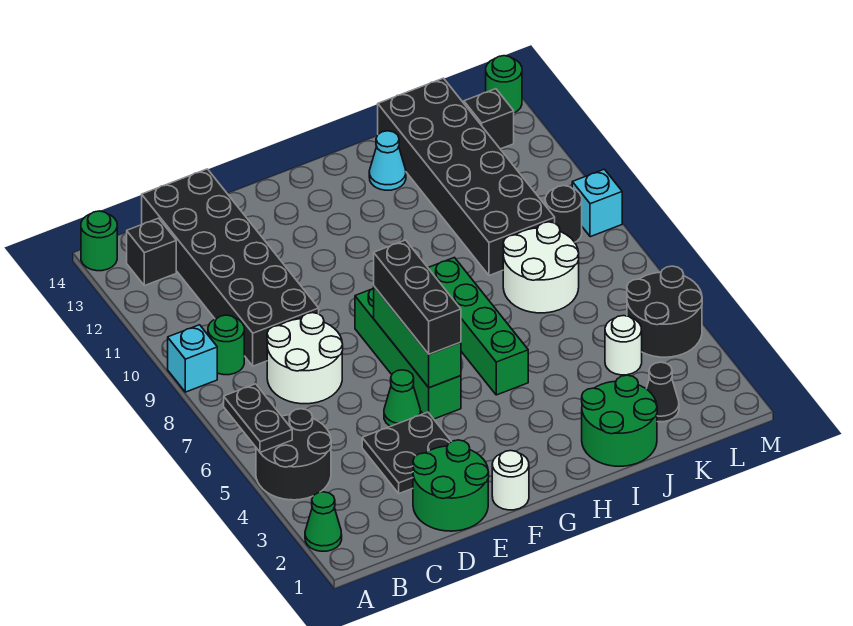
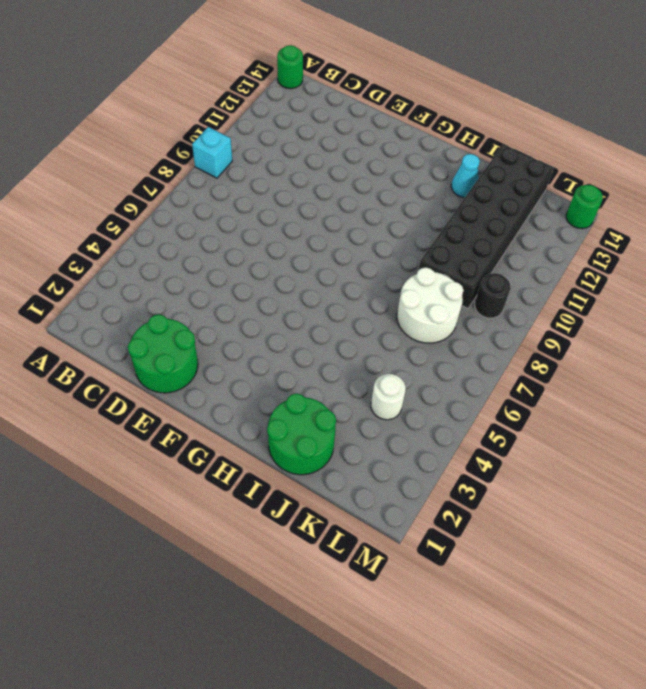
none -> green 1x1 cone [305,492,342,551]
none -> black 2x2 round brick [256,409,331,500]
none -> green 1x1 round brick [208,315,244,375]

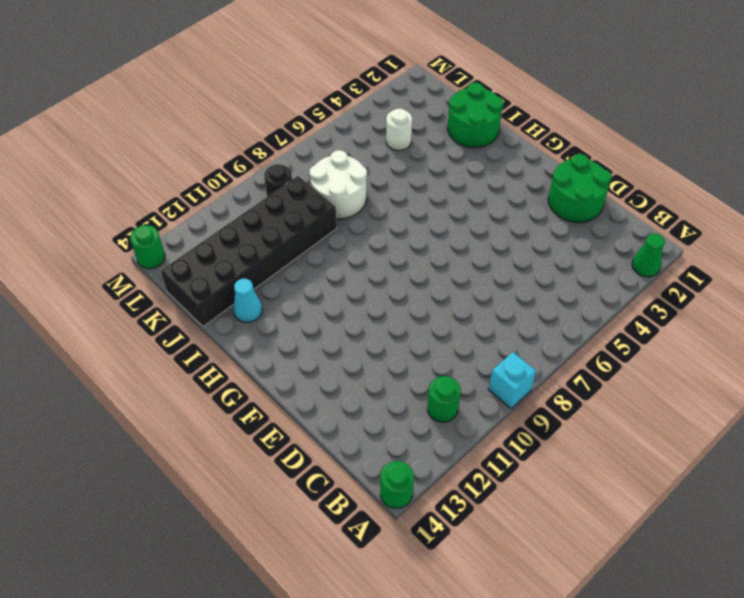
green 1x1 round brick [427,376,461,422] -> green 1x1 round brick moved to [208,315,244,375]
none -> black 2x2 round brick [256,409,331,500]
none -> black 1x1 brick [127,218,176,286]
none -> white 2x2 round brick [267,313,343,404]

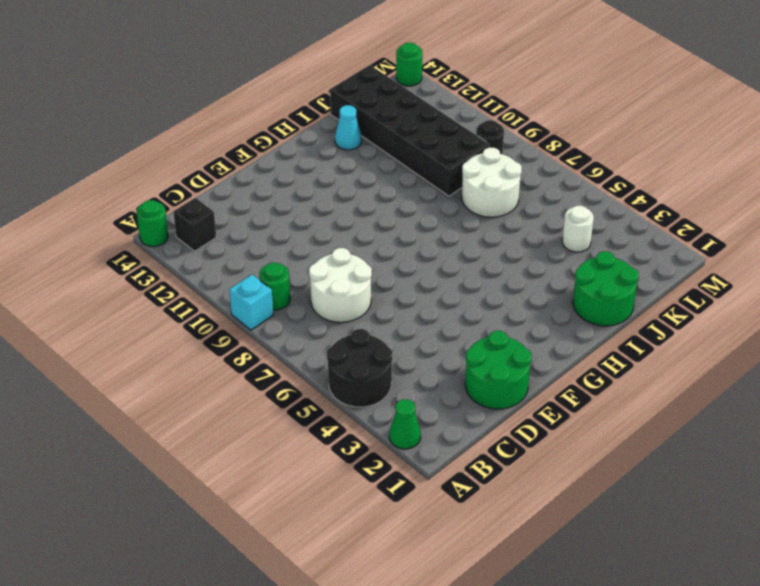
none -> black 2x6 brick [142,169,319,366]
none -> black 2x2 plate [362,412,452,493]
none -> green 1x1 cone [384,370,420,426]

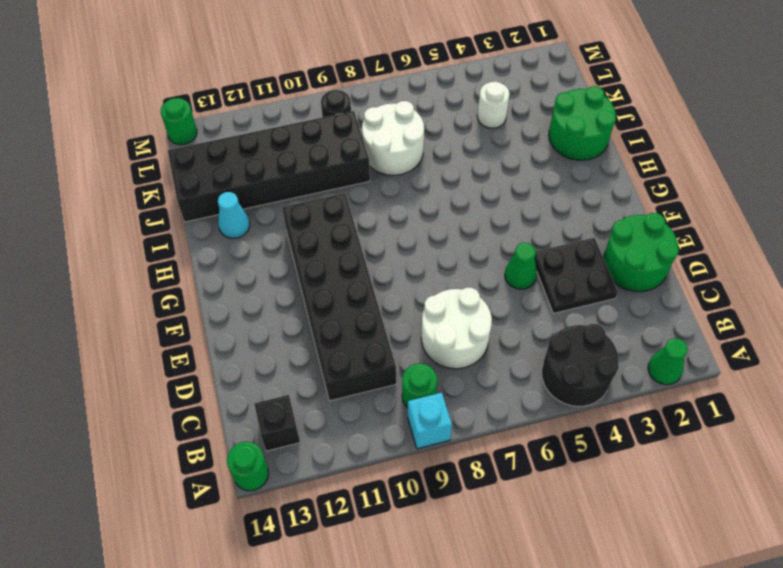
black 2x6 brick [282,193,396,401] -> black 2x6 brick turned to [142,169,319,366]
none -> white 1x1 round brick [492,451,529,510]
none -> green 1x4 brick [355,288,461,419]
none -> green 1x4 brick [428,258,528,395]

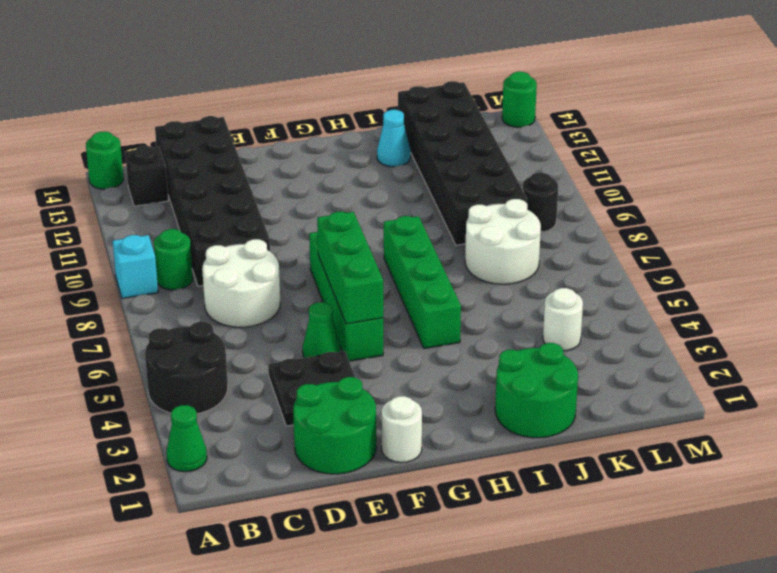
none -> black 1x1 cone [646,362,679,422]
none -> black 2x2 round brick [627,266,702,357]
none -> black 1x1 brick [464,89,514,149]

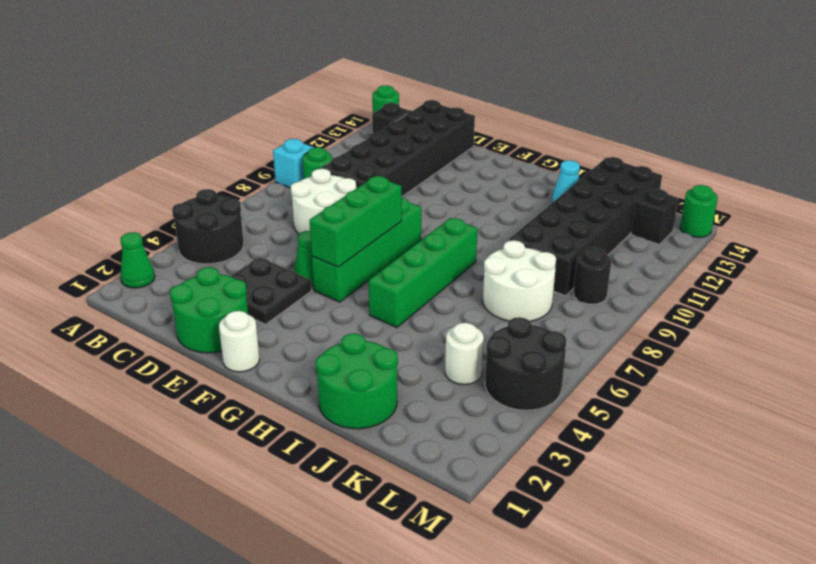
none -> black 1x1 cone [646,362,679,422]
none -> cyan 1x1 brick [572,169,622,237]
none -> black 1x2 plate [224,384,292,452]

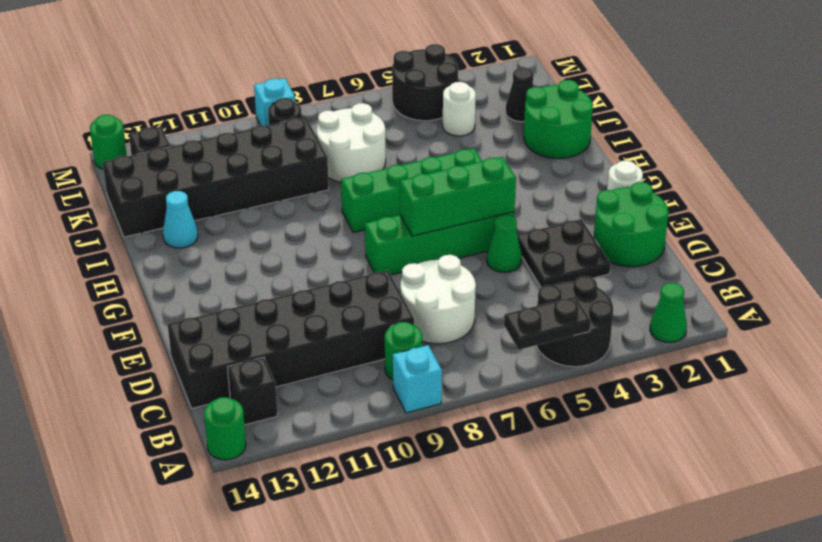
none -> black 1x3 brick [374,240,461,354]

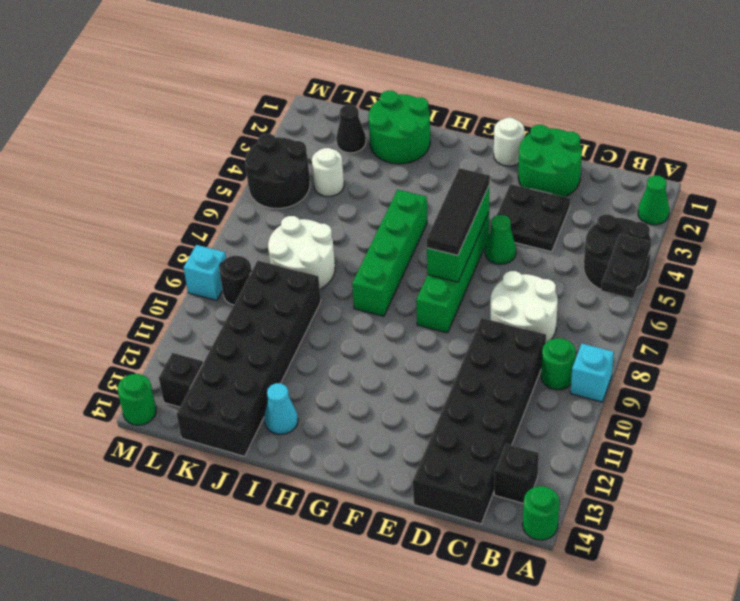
black 1x3 tile [427,168,490,256] -> black 1x3 brick [374,240,461,354]

